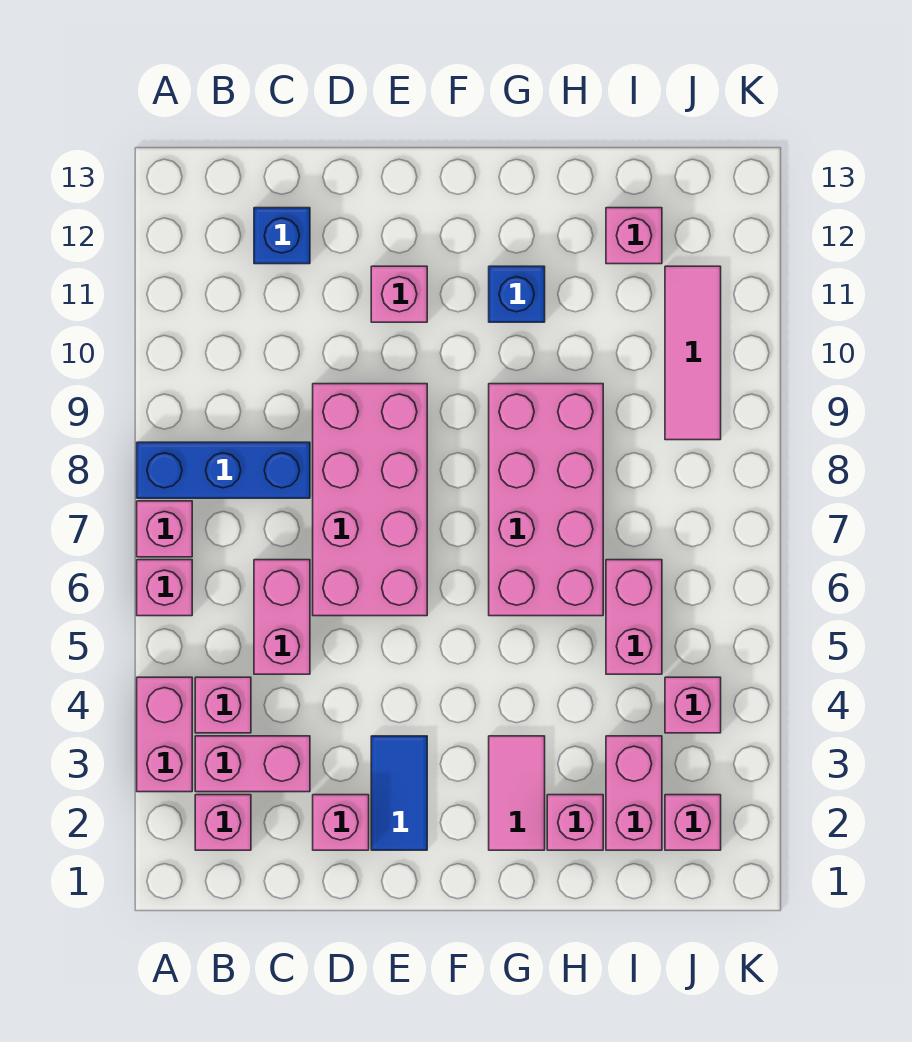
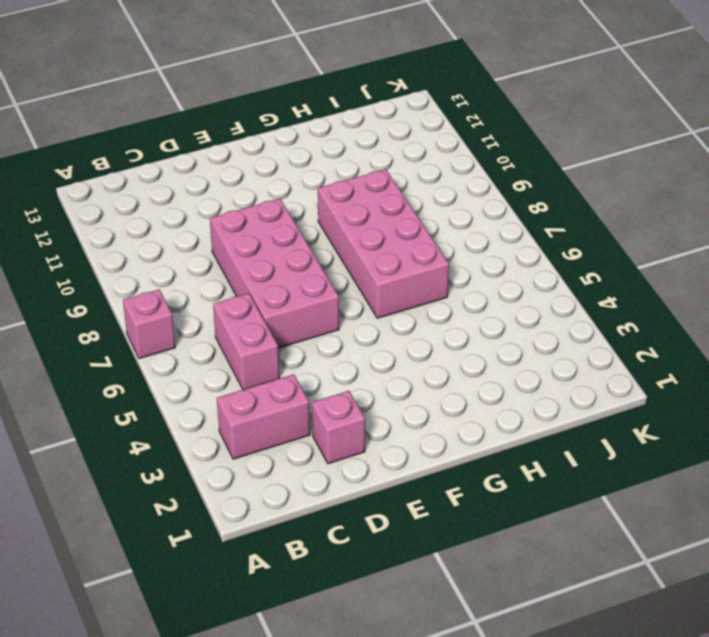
none -> pink 1x2 brick [137,677,192,792]
none -> pink 1x1 brick [137,560,192,616]
none -> blue 1x3 brick [137,442,310,498]

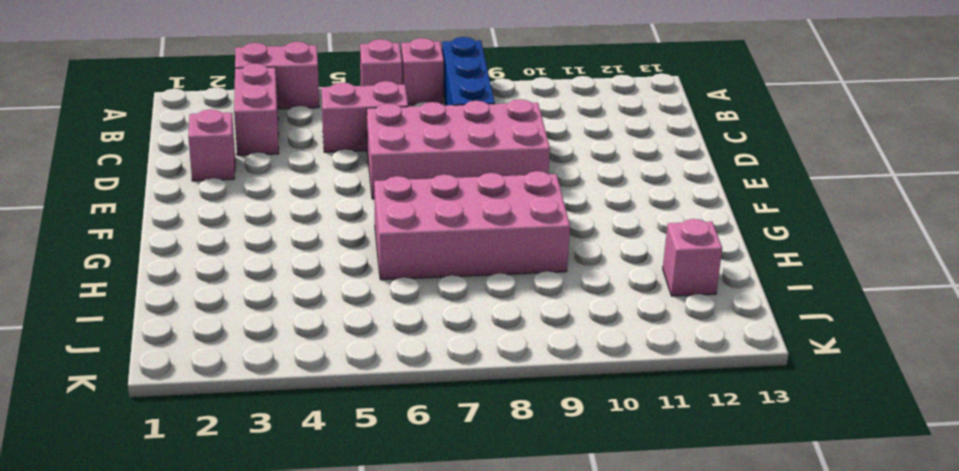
none -> pink 1x1 brick [195,795,251,850]
none -> pink 1x1 brick [195,677,251,733]
none -> blue 1x1 brick [254,208,310,264]

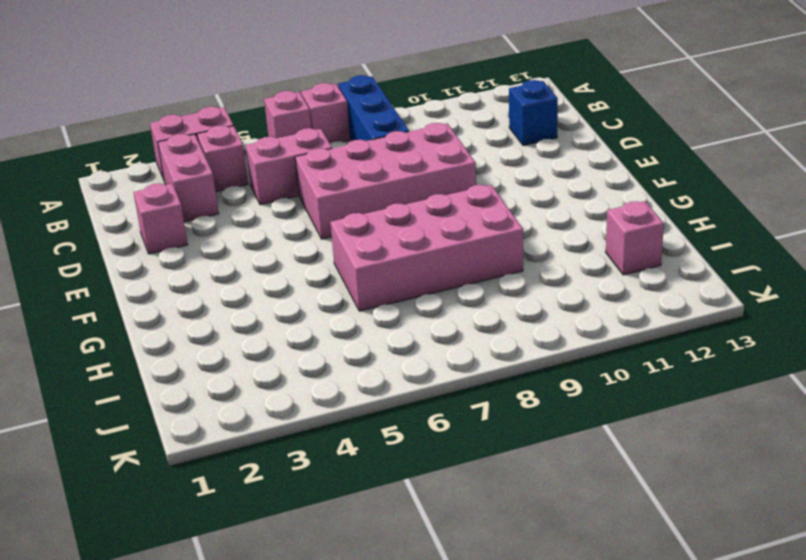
none -> pink 1x1 brick [195,795,251,850]
none -> blue 1x2 tile [371,736,427,850]
none -> pink 1x1 brick [371,266,427,322]

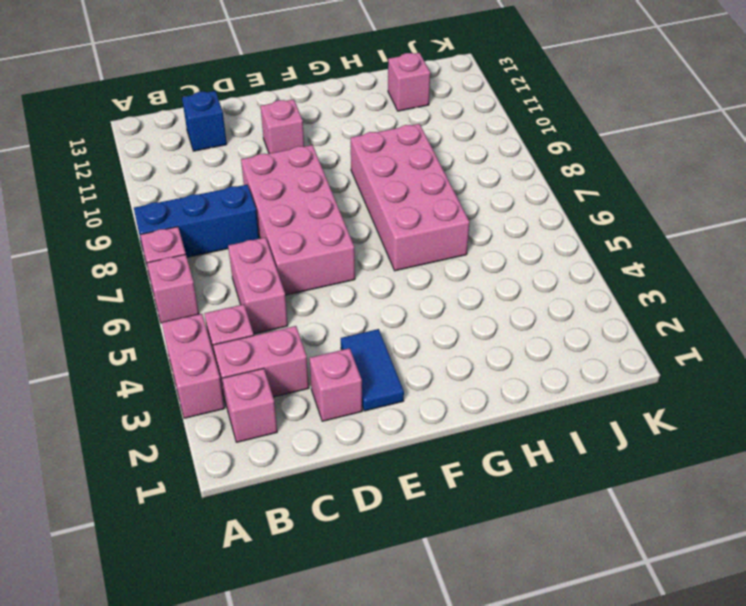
none -> pink 1x2 tile [489,736,545,850]
none -> blue 1x1 brick [489,266,545,322]
none -> pink 1x1 brick [547,795,603,850]

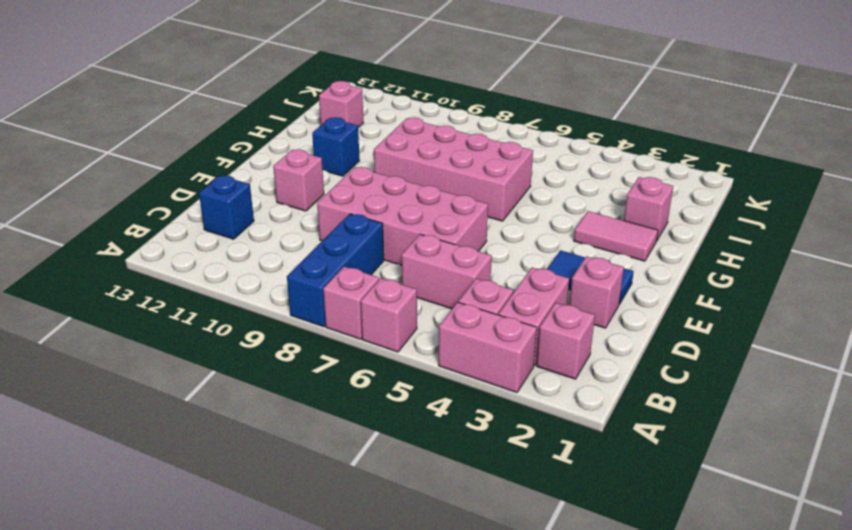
none -> pink 1x2 brick [606,736,662,850]
none -> pink 1x2 brick [606,560,662,674]
none -> pink 1x1 brick [665,795,721,850]

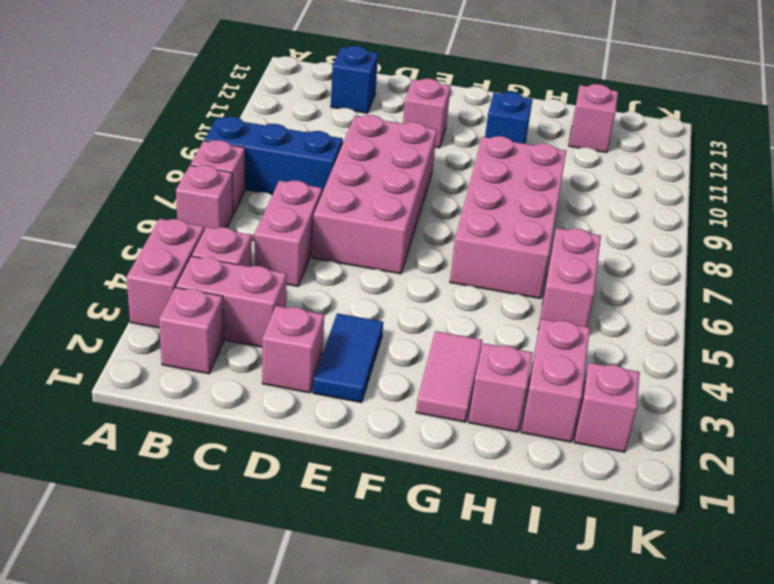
none -> pink 1x1 brick [665,677,721,733]
none -> pink 1x3 tile [665,266,721,440]

